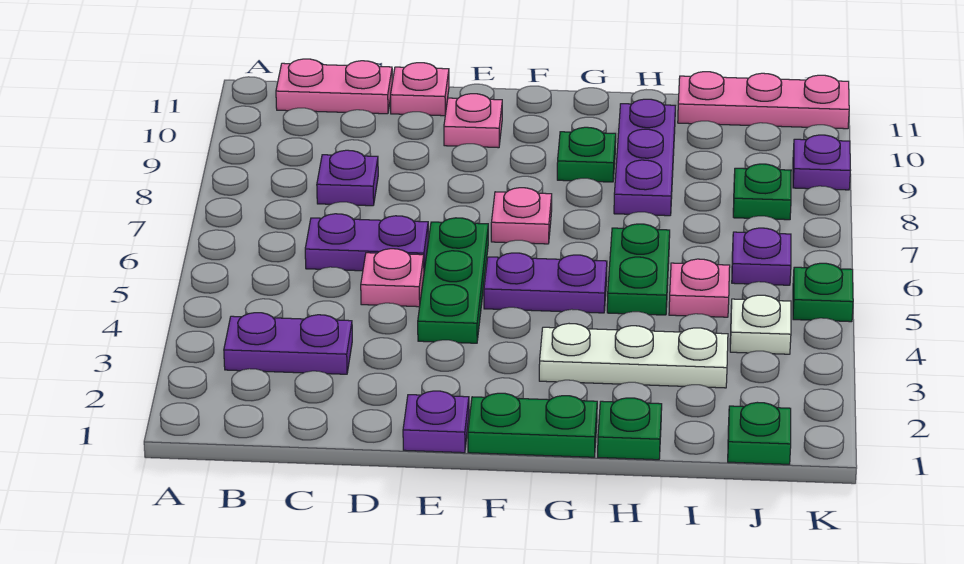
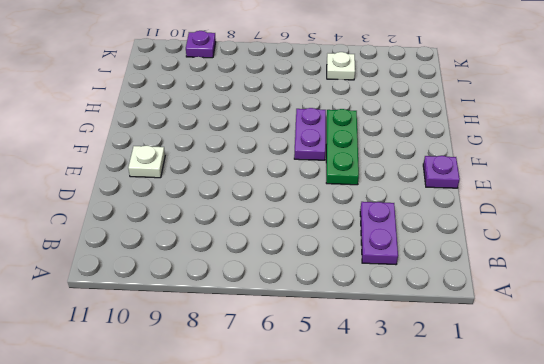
green 1x3 plate [326,109,359,185] -> green 1x3 plate turned to [418,218,488,343]
white 1x1 plate [128,146,165,178] -> pink 1x1 plate [444,94,502,148]
none -> pink 1x2 plate [276,59,392,114]
none -> purple 1x2 plate [305,214,428,271]
none -> purple 1x1 plate [317,150,378,206]

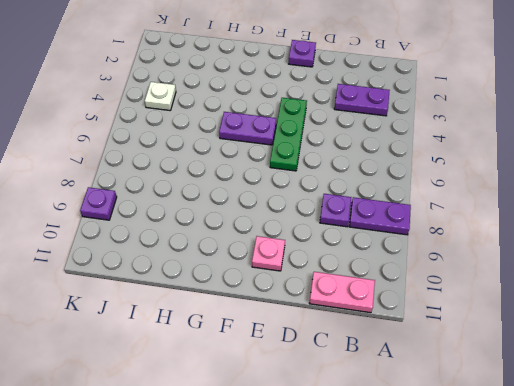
purple 1x2 plate [349,197,411,235] -> purple 1x2 plate moved to [305,214,428,271]
none -> pink 1x1 plate [361,249,424,307]
none -> pink 1x1 plate [391,63,449,116]
none -> green 1x2 plate [468,393,597,457]

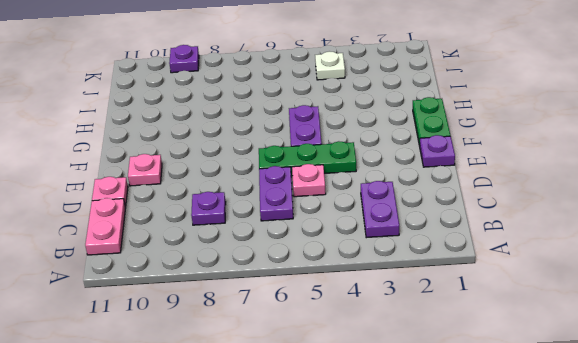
none -> pink 1x1 plate [491,188,552,244]
none -> white 1x3 plate [539,324,728,388]
none -> green 1x1 plate [557,127,616,182]

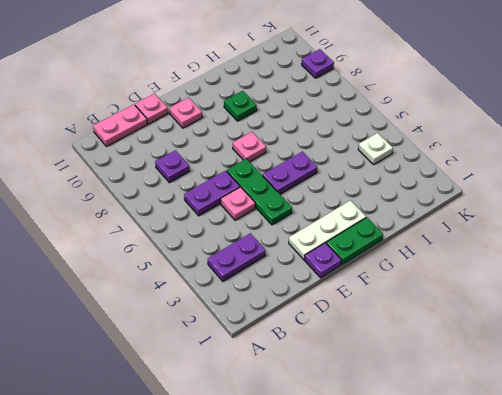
white 1x3 plate [289,200,366,260] -> white 1x3 plate moved to [539,324,728,388]
none -> green 1x1 plate [598,398,662,460]
none -> green 1x2 plate [607,224,670,315]
none -> purple 1x3 plate [614,99,675,216]

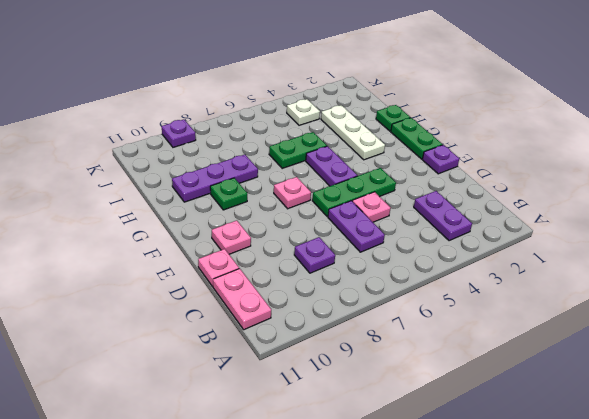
none -> pink 1x1 plate [669,259,730,317]
none -> pink 1x3 plate [678,72,849,129]
none -> green 1x1 plate [728,402,791,464]

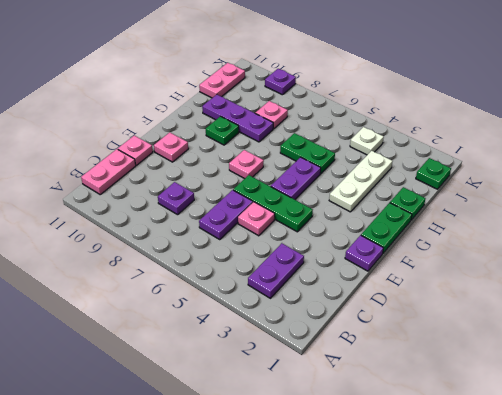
pink 1x1 plate [255,101,288,129] -> pink 1x1 plate moved to [669,259,730,317]
pink 1x2 plate [199,63,245,98] -> pink 1x3 plate [678,72,849,129]
none -> purple 1x1 plate [732,228,791,285]
none -> green 1x1 plate [733,164,791,220]
none -> green 1x1 plate [793,263,853,322]

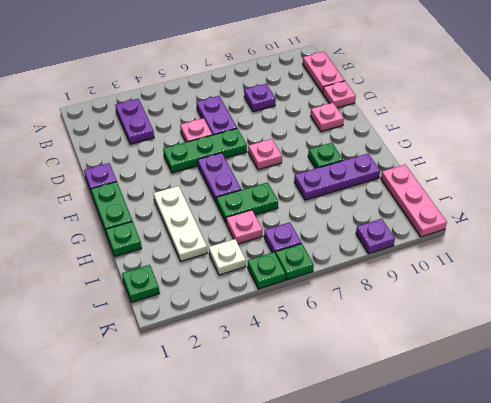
green 1x1 plate [276,243,314,280] -> green 1x1 plate moved to [733,164,791,220]

